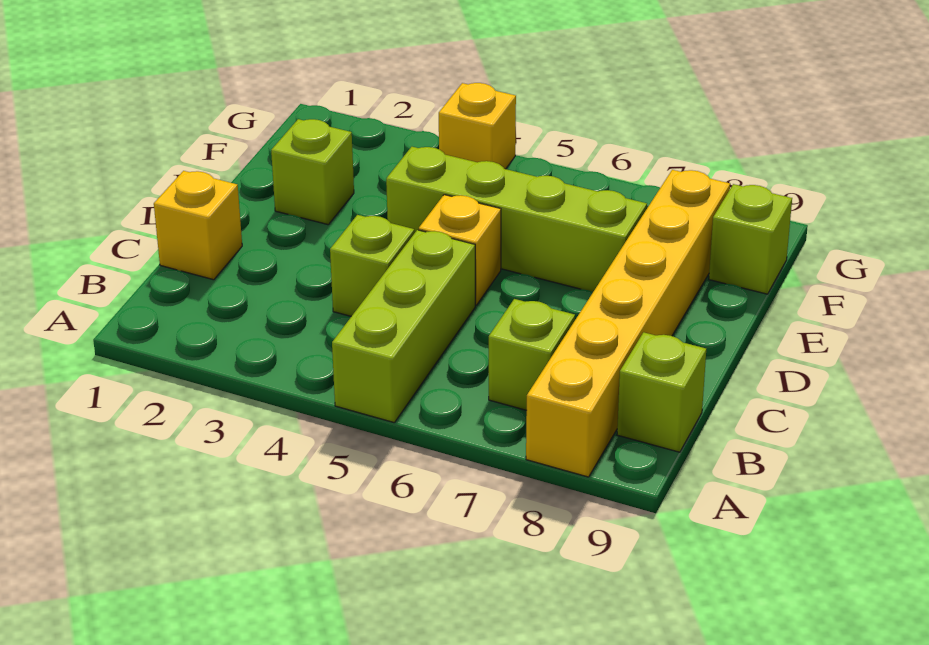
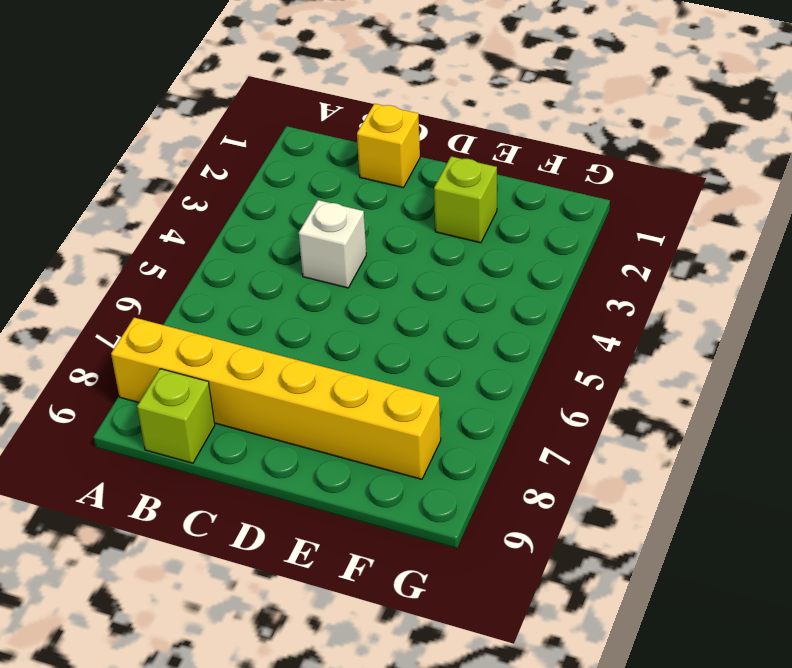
white 1x1 brick [299,200,366,288] -> lime 1x1 brick [330,215,414,316]
none -> lime 1x3 brick [332,230,475,423]
none -> lime 1x1 brick [489,299,575,410]

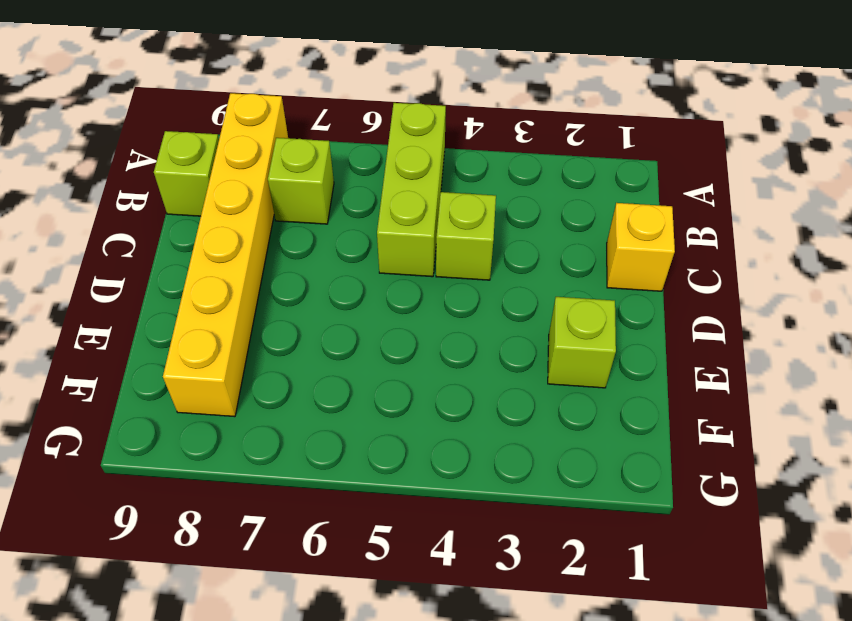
none -> yellow 1x1 brick [419,195,501,305]
none -> lime 1x4 brick [386,147,647,292]

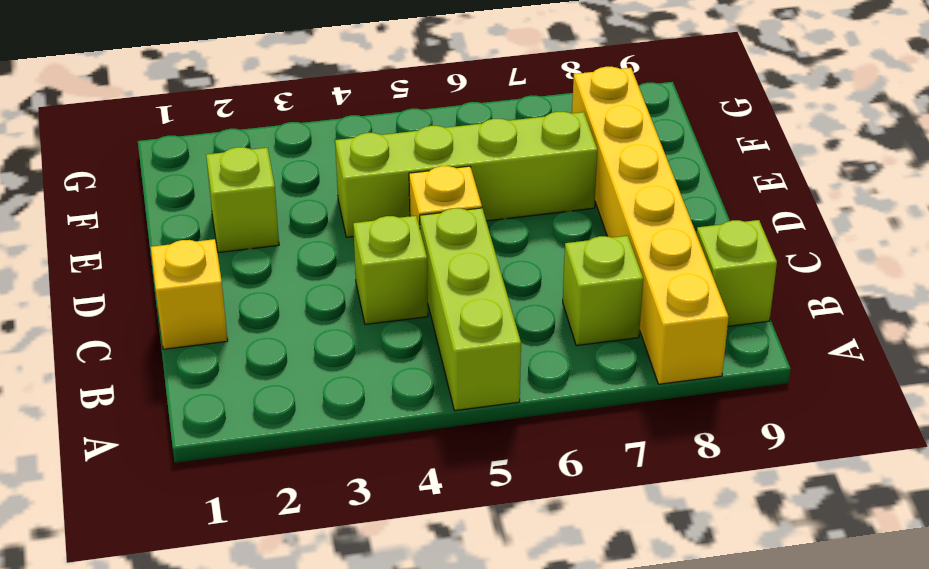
none -> lime 1x1 brick [709,184,792,294]
none -> yellow 1x1 brick [439,83,516,169]

